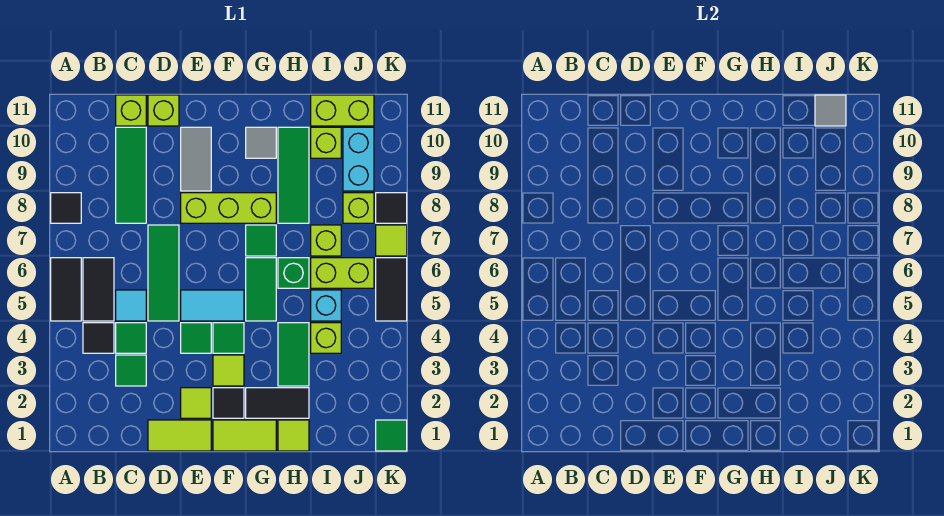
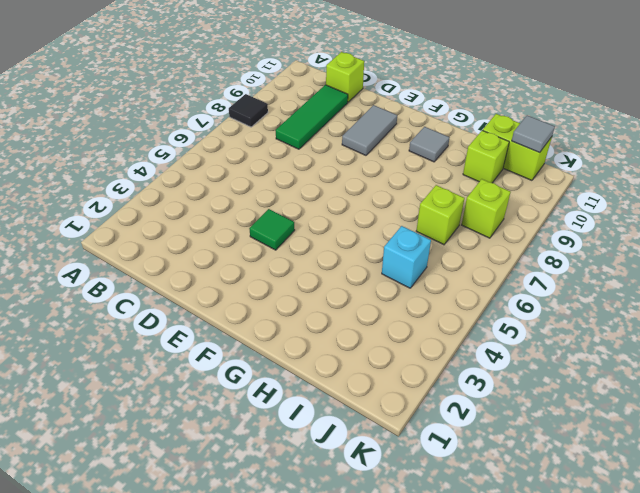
none -> black 1x2 tile [51,258,81,321]
none -> black 1x1 tile [83,323,114,353]
none -> black 1x2 tile [83,258,114,321]
none -> green 1x1 tile [116,355,146,386]

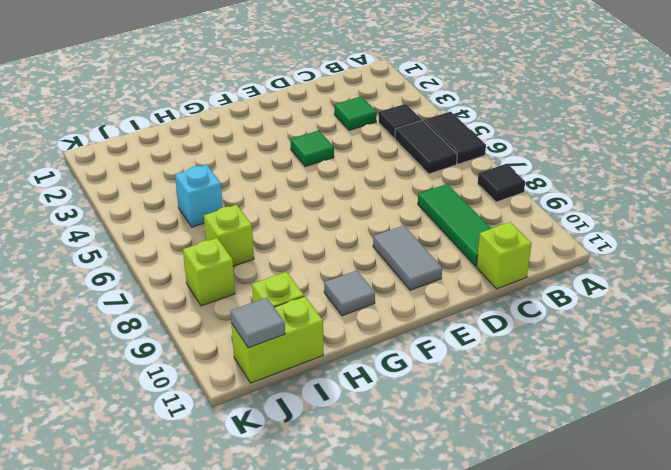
none -> green 1x1 tile [116,323,146,353]
none -> cyan 1x1 tile [116,290,146,321]
none -> lime 1x2 tile [148,420,211,451]
none -> green 1x3 tile [148,225,179,321]

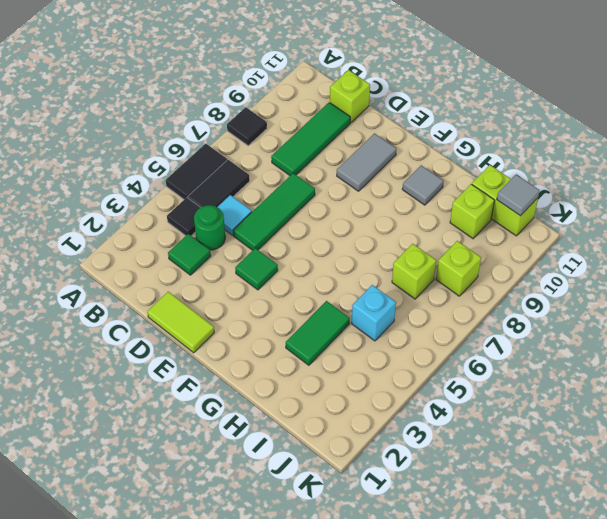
green 1x1 round brick [194,205,225,250] -> green 1x1 tile [116,323,146,353]
none -> lime 1x1 brick [148,95,179,126]
none -> lime 1x1 tile [181,388,211,418]
none -> cyan 1x2 tile [181,290,244,321]
none -> lime 1x3 brick [181,193,276,223]

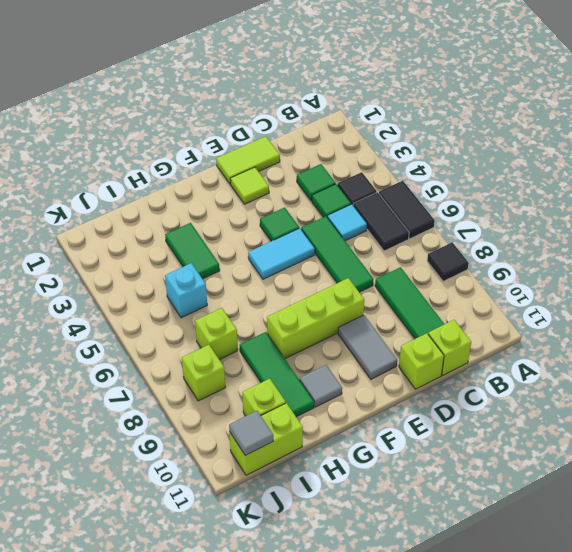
none -> lime 1x2 tile [213,420,276,451]
none -> black 1x1 tile [213,388,244,418]
none -> lime 1x1 tile [213,355,244,386]
none -> green 1x1 tile [213,323,244,353]

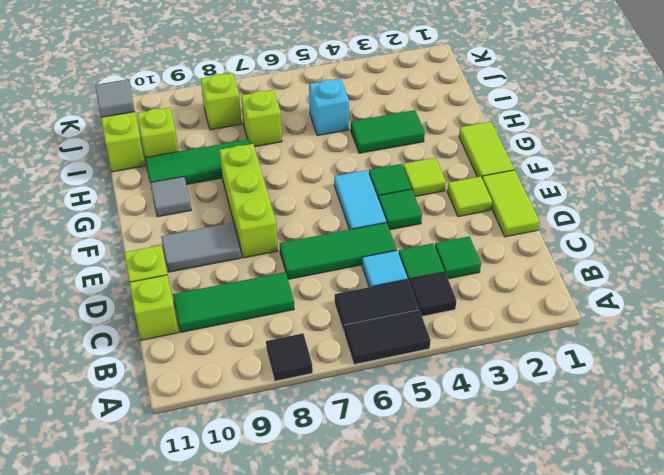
none -> black 1x1 tile [213,388,244,418]
none -> black 1x2 tile [246,388,309,418]
none -> green 1x2 tile [246,258,276,321]
none -> green 1x1 tile [246,225,276,256]

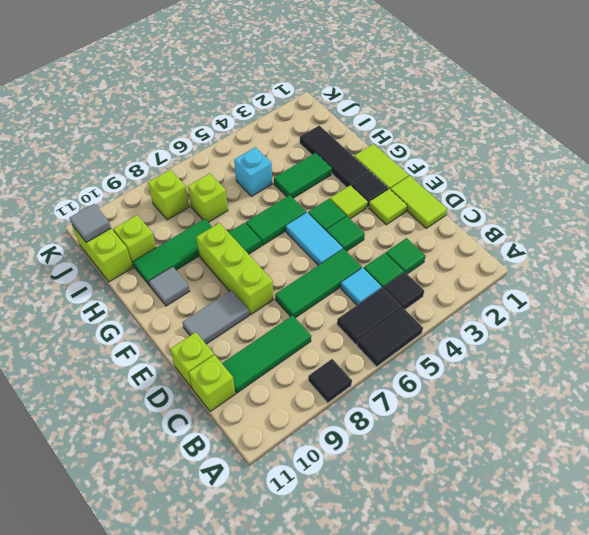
black 1x3 tile [300,125,370,188] -> black 1x2 tile [246,388,309,418]
none -> lime 1x1 tile [278,420,309,451]
none -> green 1x1 brick [278,258,309,288]
none -> lime 1x1 brick [311,323,341,353]
none -> lime 1x2 brick [311,258,374,288]

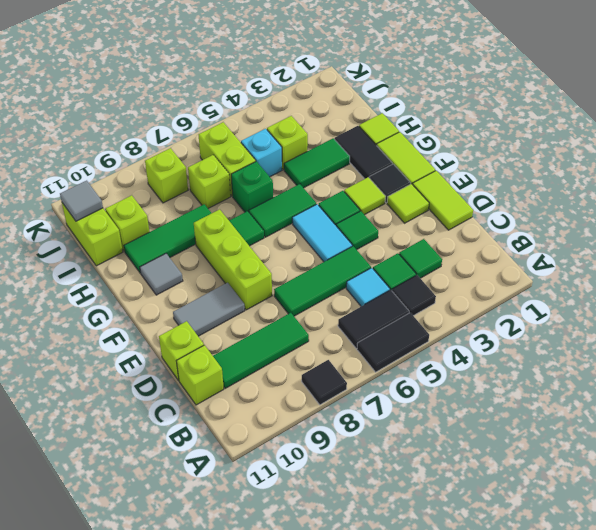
none -> cyan 1x2 brick [343,127,374,191]
none -> green 1x1 tile [376,420,407,451]
none -> black 1x2 tile [376,258,407,321]
none -> lime 1x1 tile [376,225,407,256]

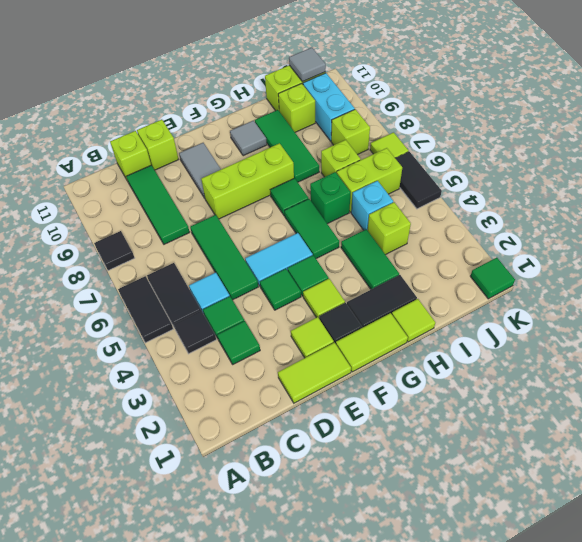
none -> black 1x1 tile [376,193,407,223]

